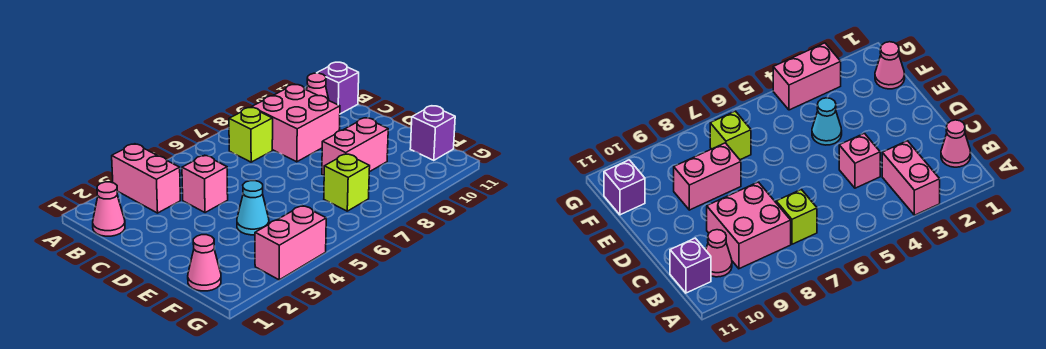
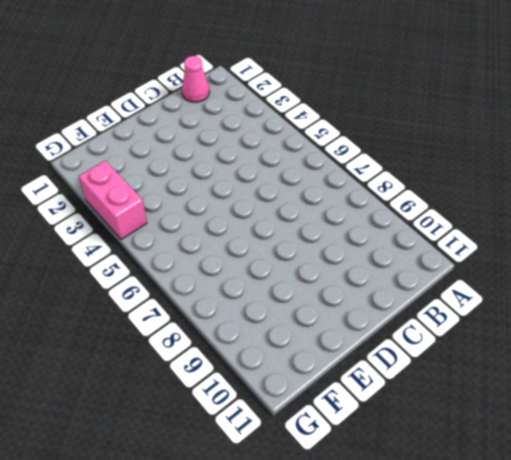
none -> pink 1x2 brick [112,144,180,213]
none -> lime 1x1 brick [229,107,273,162]
none -> pink 2x2 brick [252,85,340,162]

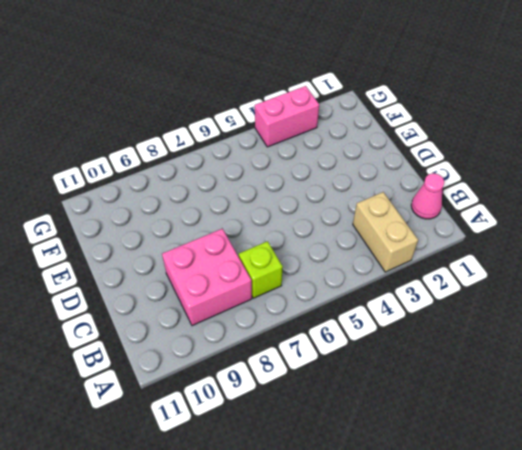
tan 1x2 brick [353,192,418,272] -> pink 1x2 brick [112,144,180,213]
none -> pink 1x1 cone [307,73,329,100]
none -> purple 1x1 brick [317,62,359,114]
none -> pink 1x1 brick [182,155,228,213]

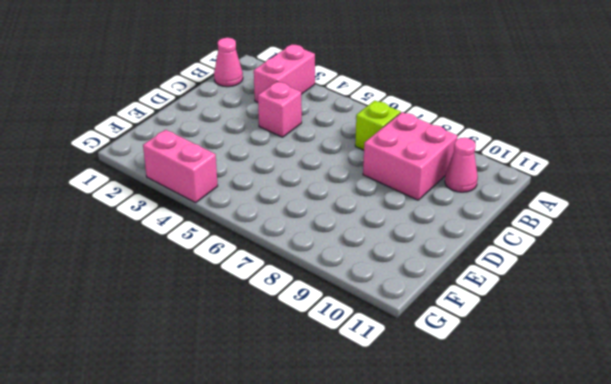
none -> purple 1x1 brick [317,62,359,114]
none -> cyan 1x1 cone [237,181,269,235]
none -> pink 1x2 brick [322,118,388,175]

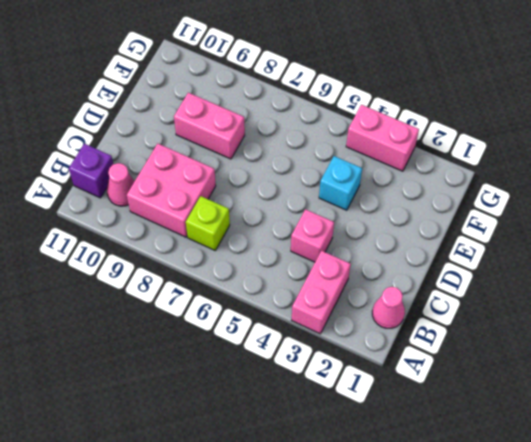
cyan 1x1 brick [319,156,362,210] -> cyan 1x1 cone [237,181,269,235]
none -> pink 1x1 cone [188,235,221,291]
none -> lime 1x1 brick [324,154,370,211]
none -> purple 1x1 brick [410,106,455,160]

